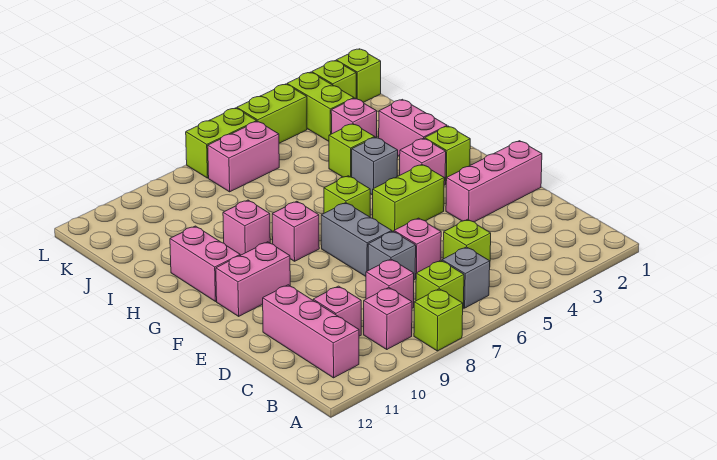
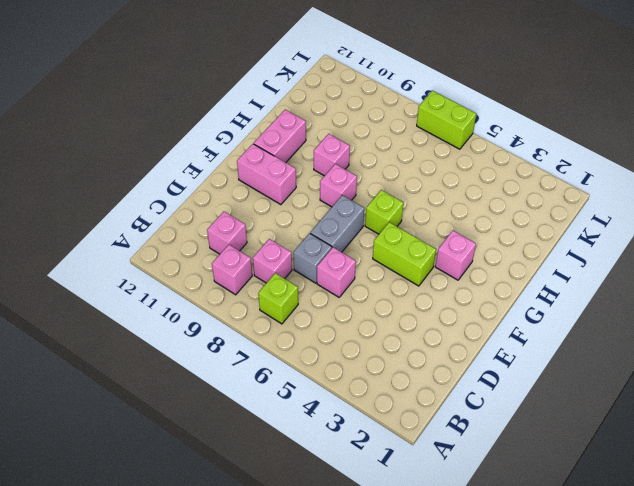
none -> lime 1x1 brick [414,289,463,351]
none -> grey 1x1 brick [442,247,490,308]
none -> pink 1x3 brick [263,285,359,378]
none -> lime 1x1 brick [443,219,491,261]

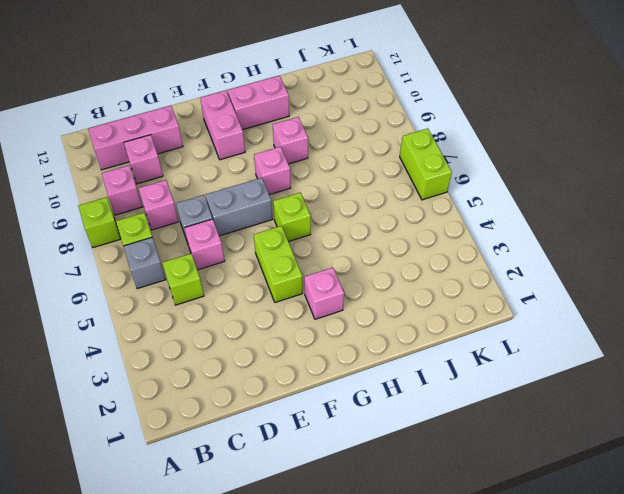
none -> pink 1x3 brick [446,141,542,222]
none -> lime 1x1 brick [425,126,470,184]
none -> pink 1x2 brick [379,99,447,157]
none -> grey 1x1 brick [352,137,398,195]

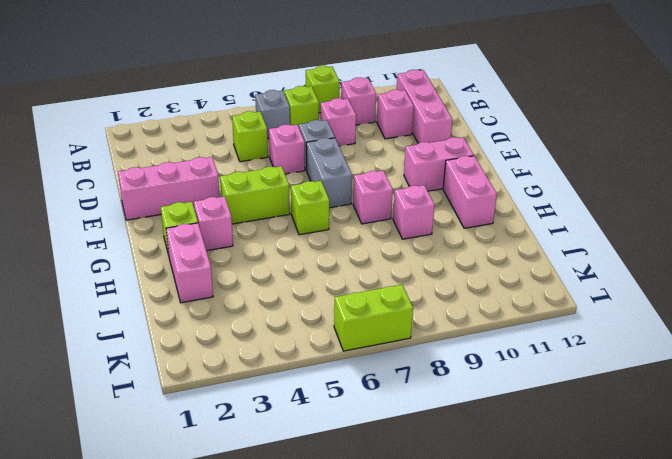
none -> grey 1x1 brick [352,137,398,195]
none -> lime 1x1 brick [329,124,375,177]
none -> pink 1x1 brick [331,98,377,137]
none -> lime 1x2 brick [287,72,354,141]

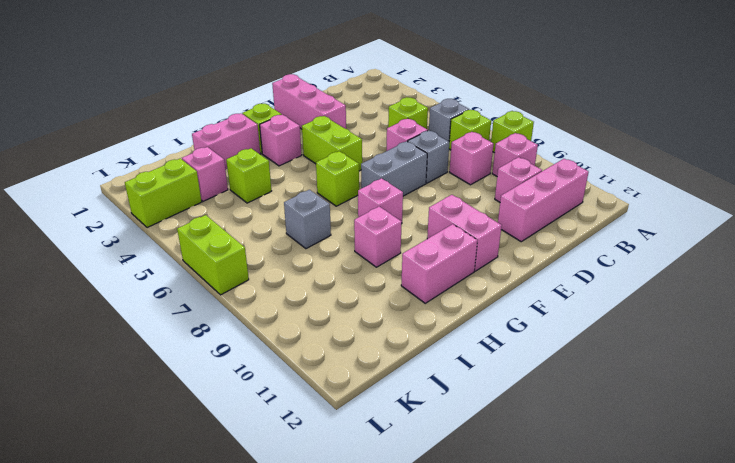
grey 1x1 brick [284,190,331,249] -> grey 1x1 brick moved to [352,137,398,195]
none -> pink 1x2 brick [208,121,279,192]
none -> lime 1x1 brick [336,49,381,102]
none -> lime 1x1 brick [312,61,356,98]
none -> lime 1x2 brick [237,84,307,143]

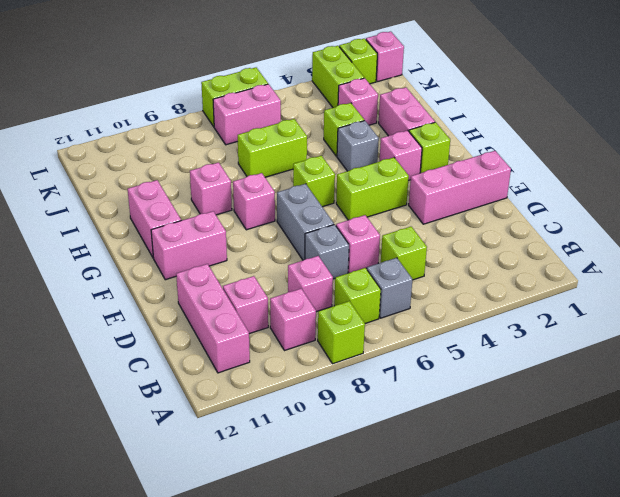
lime 1x2 brick [238,119,307,177] -> lime 1x2 brick moved to [237,84,307,143]
pink 1x1 brick [366,32,404,82] -> lime 1x1 brick [336,49,381,102]

